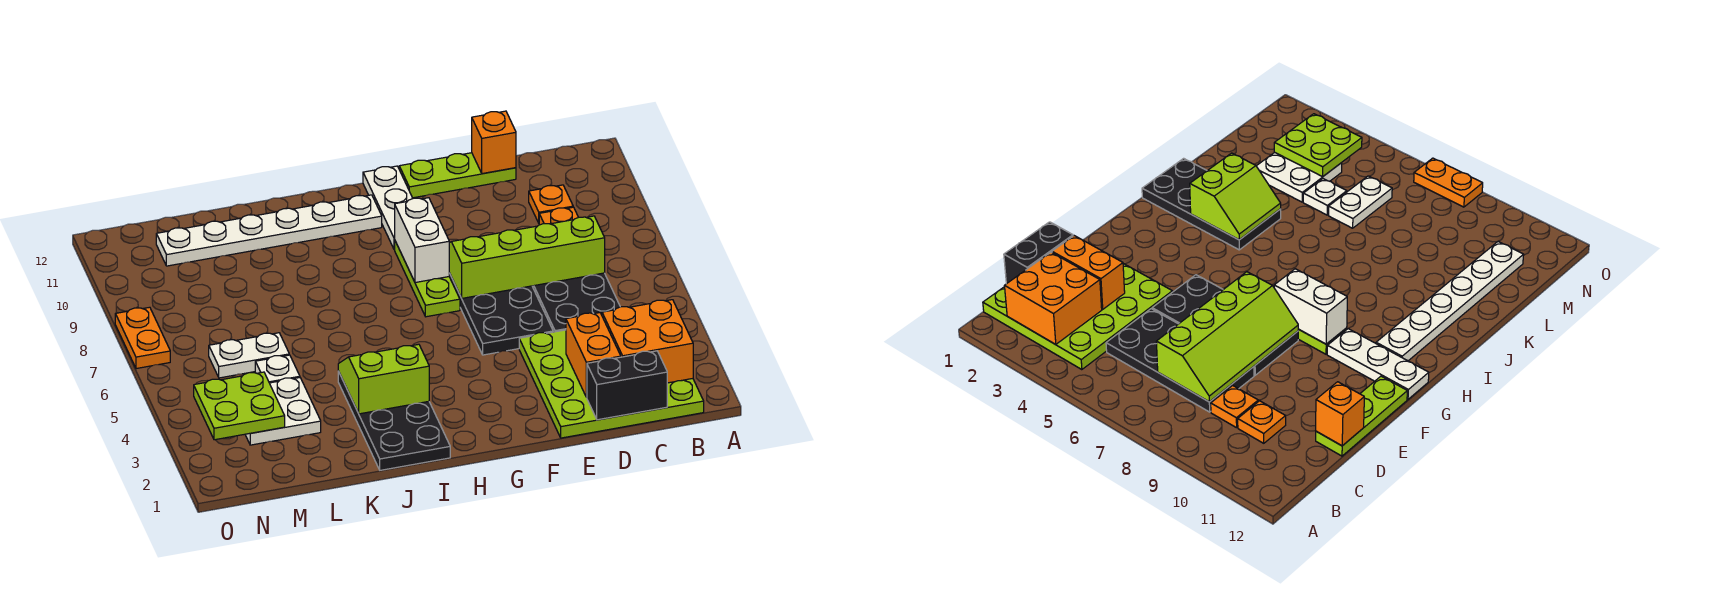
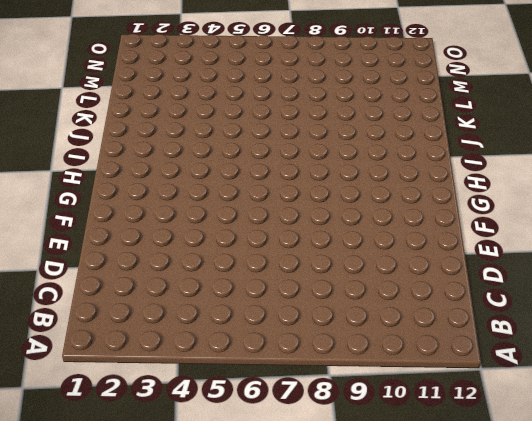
none -> lime 4x4 plate [519,330,704,438]
none -> black 2x4 plate [532,273,620,332]
none -> orange 1x1 plate [539,207,578,225]

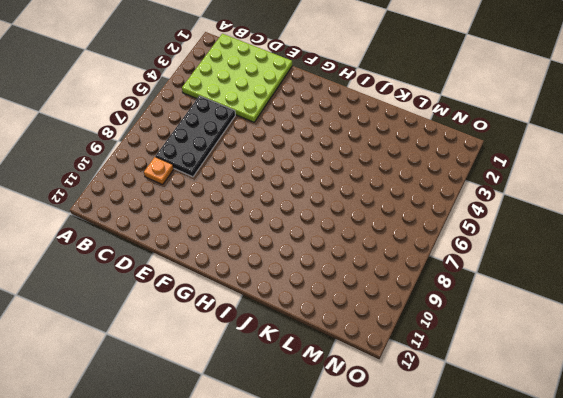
none -> orange 1x1 plate [529,185,573,223]
none -> lime 1x3 plate [399,153,516,198]
none -> black 2x4 plate [449,273,553,355]

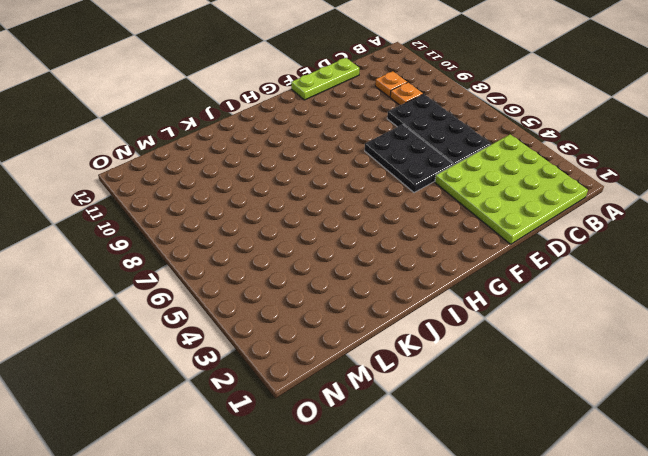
black 2x3 plate [365,125,454,193] -> black 2x4 plate [449,273,553,355]
none -> lime 1x3 plate [395,241,460,317]
none -> white 1x3 plate [363,166,413,250]
none -> white 1x6 plate [156,195,382,266]

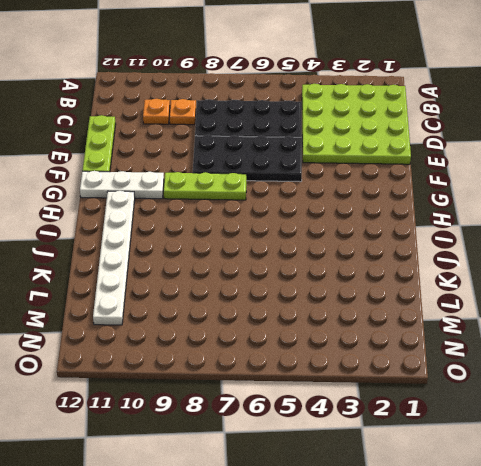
none -> black 2x4 plate [338,371,450,470]
none -> white 2x2 plate [245,378,321,445]
none -> white 1x1 plate [255,355,300,383]

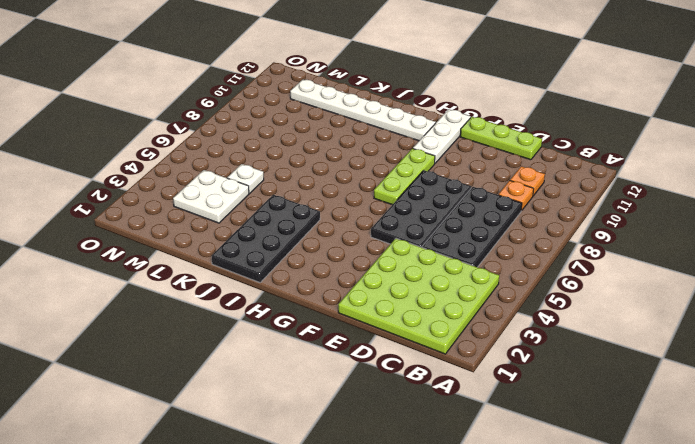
none -> white 1x2 plate [209,333,289,378]
none -> orange 1x2 plate [115,307,170,369]
none -> orange 2x2 brick [602,300,693,383]

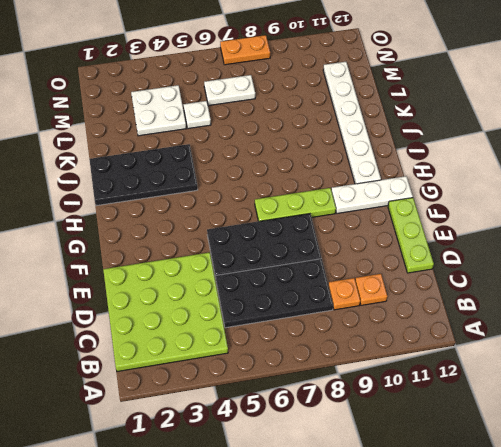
white 1x2 plate [204,75,255,106] -> white 1x2 plate turned to [209,333,289,378]
none -> orange 2x2 brick [602,300,693,383]
none -> black 1x2 brick [587,351,667,420]
none -> lime 2x4 slope [449,216,605,298]

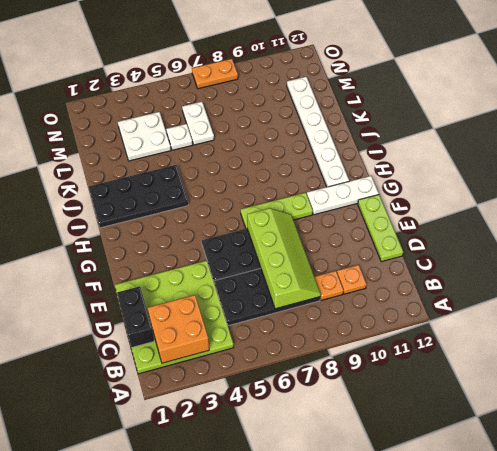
none -> orange 1x2 brick [566,313,621,397]
none -> orange 1x1 brick [472,111,516,174]
none -> white 1x2 brick [395,198,449,283]

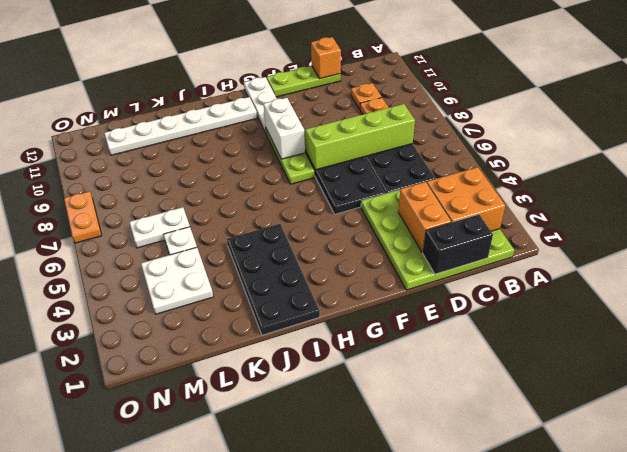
none -> lime 2x2 slope [338,344,429,414]
none -> lime 2x2 plate [194,372,285,440]

